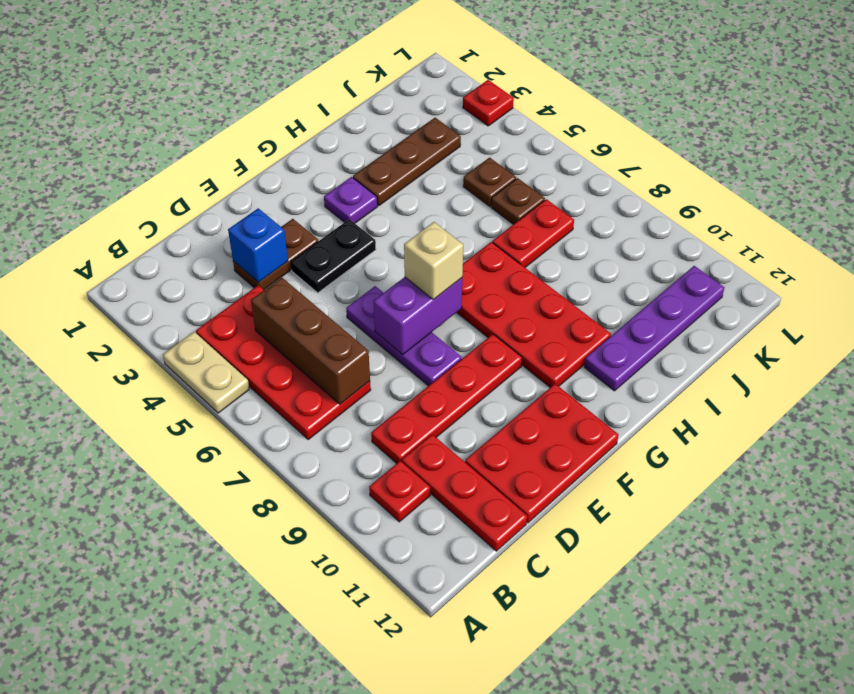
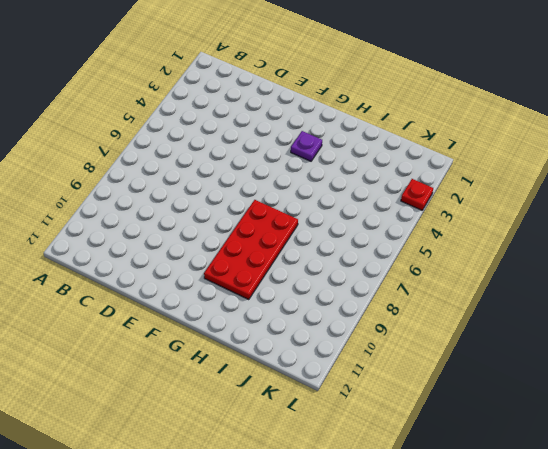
none -> tan 1x2 plate [163,332,249,413]
none -> red 2x4 plate [196,285,371,439]
none -> red 1x1 plate [369,461,430,522]

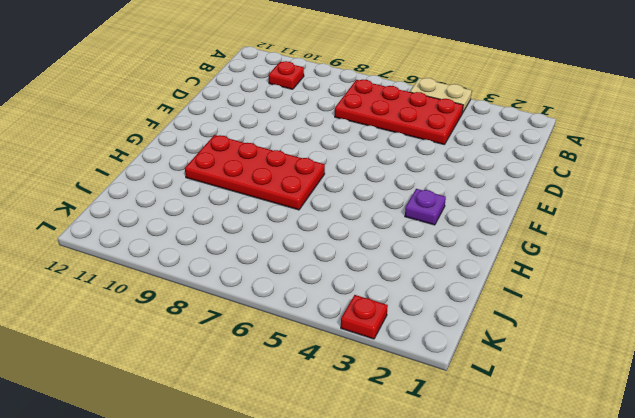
none -> red 1x4 plate [371,334,522,464]
none -> red 1x3 plate [402,434,527,551]
none -> brown 1x2 plate [233,219,318,290]

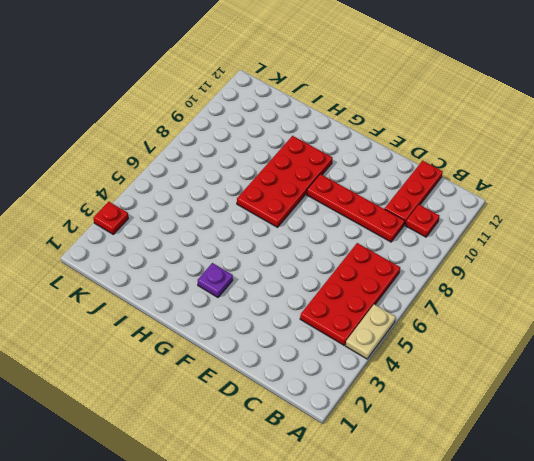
none -> brown 1x2 plate [233,219,318,290]
none -> red 2x3 plate [465,384,618,523]
none -> black 1x2 plate [291,219,376,293]

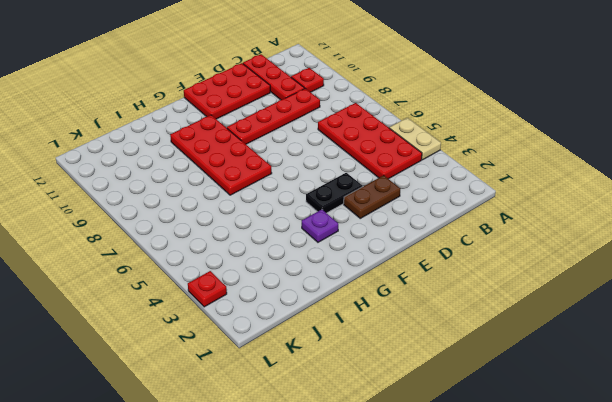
none -> purple 1x3 plate [346,286,462,386]
none -> brown 1x3 plate [353,118,461,206]
none -> purple 1x4 plate [584,266,724,391]

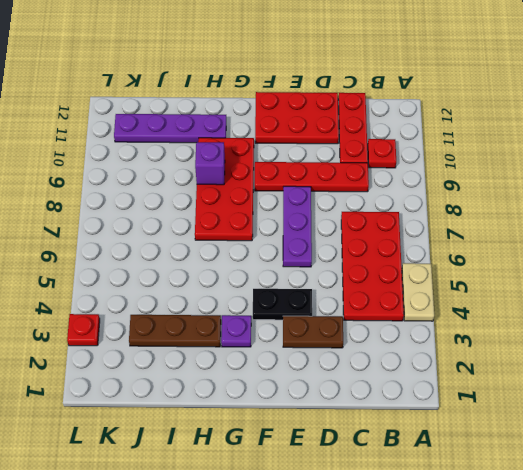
purple 1x1 brick [195,142,225,185] -> none
none -> red 1x2 plate [492,199,574,267]
none -> brown 1x1 plate [463,158,516,206]
none -> brown 1x1 plate [491,178,545,225]

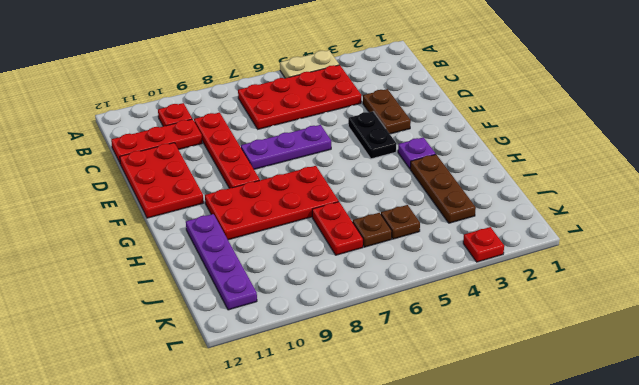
none -> brown 1x3 brick [251,278,370,404]
none -> blue 1x1 brick [228,208,288,283]
none -> purple 1x2 brick [373,277,462,355]

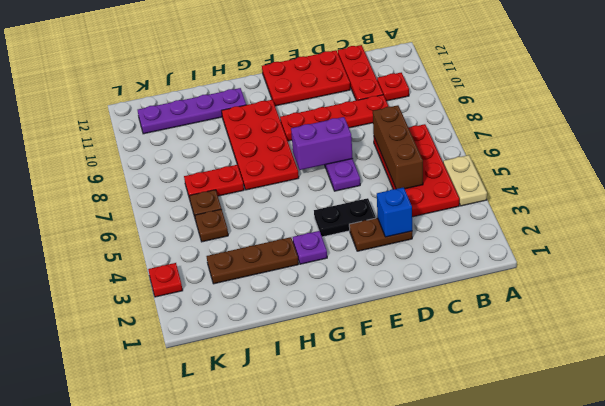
none -> tan 1x1 brick [404,222,463,300]

